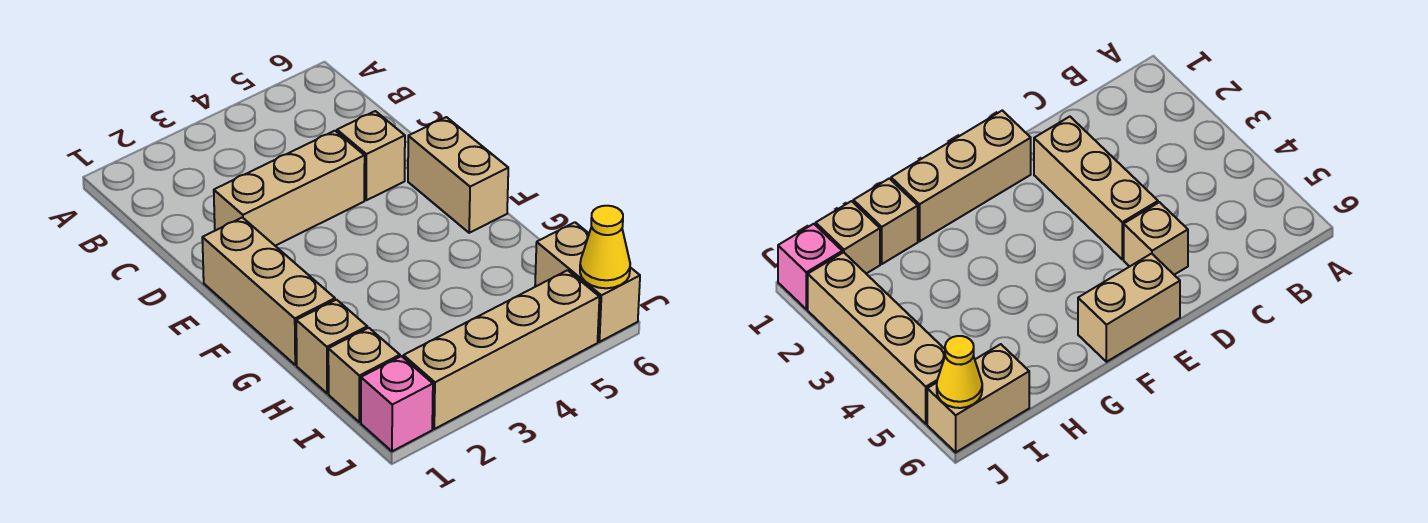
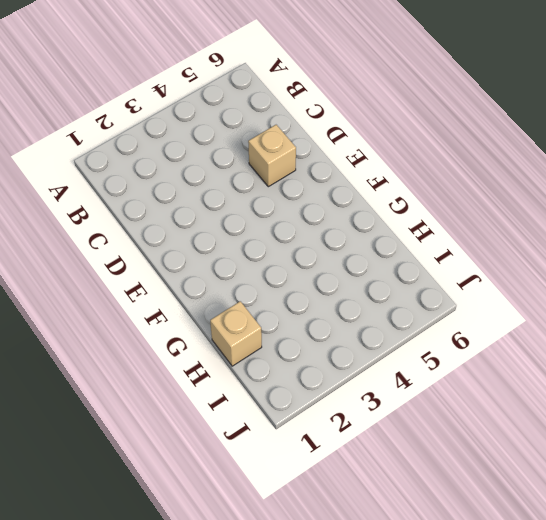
none -> tan 1x3 brick [214,131,365,246]
none -> tan 1x3 brick [202,217,335,365]

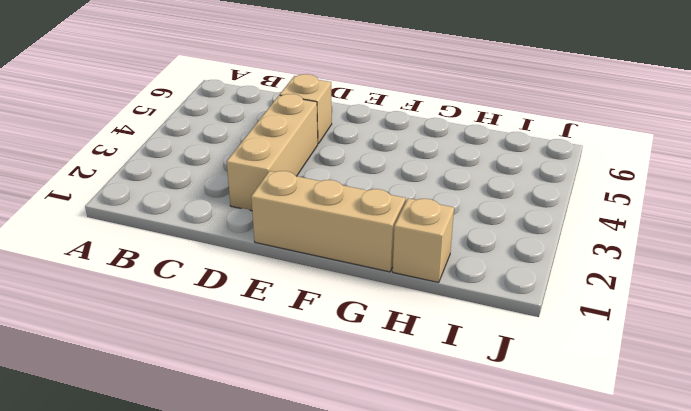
none -> tan 1x2 brick [408,117,508,233]
none -> tan 1x1 brick [328,328,400,422]

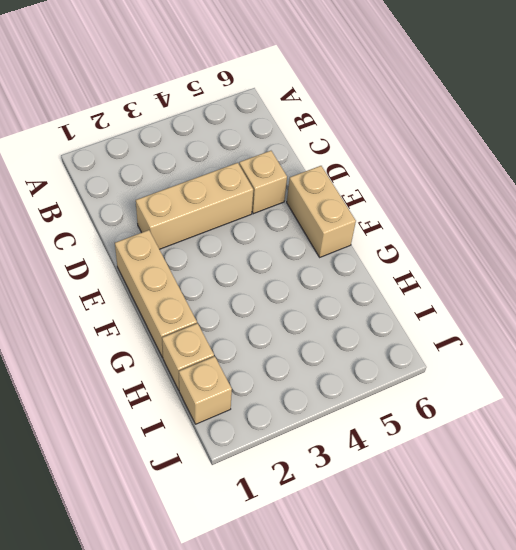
none -> tan 1x2 brick [535,222,640,342]
none -> pink 1x1 brick [361,356,433,451]

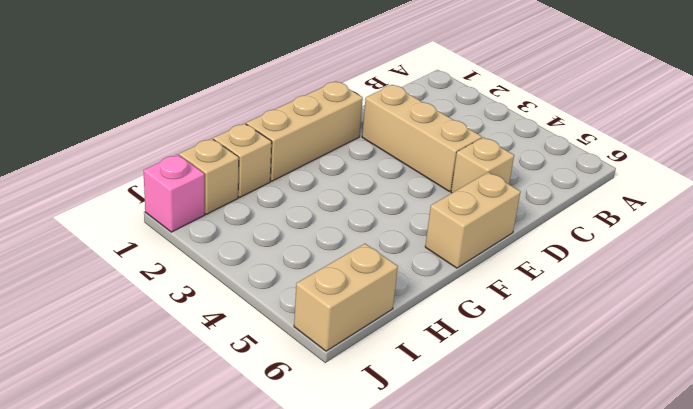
none -> tan 1x4 brick [403,270,599,429]
none -> yellow 1x1 cone [580,206,630,288]

